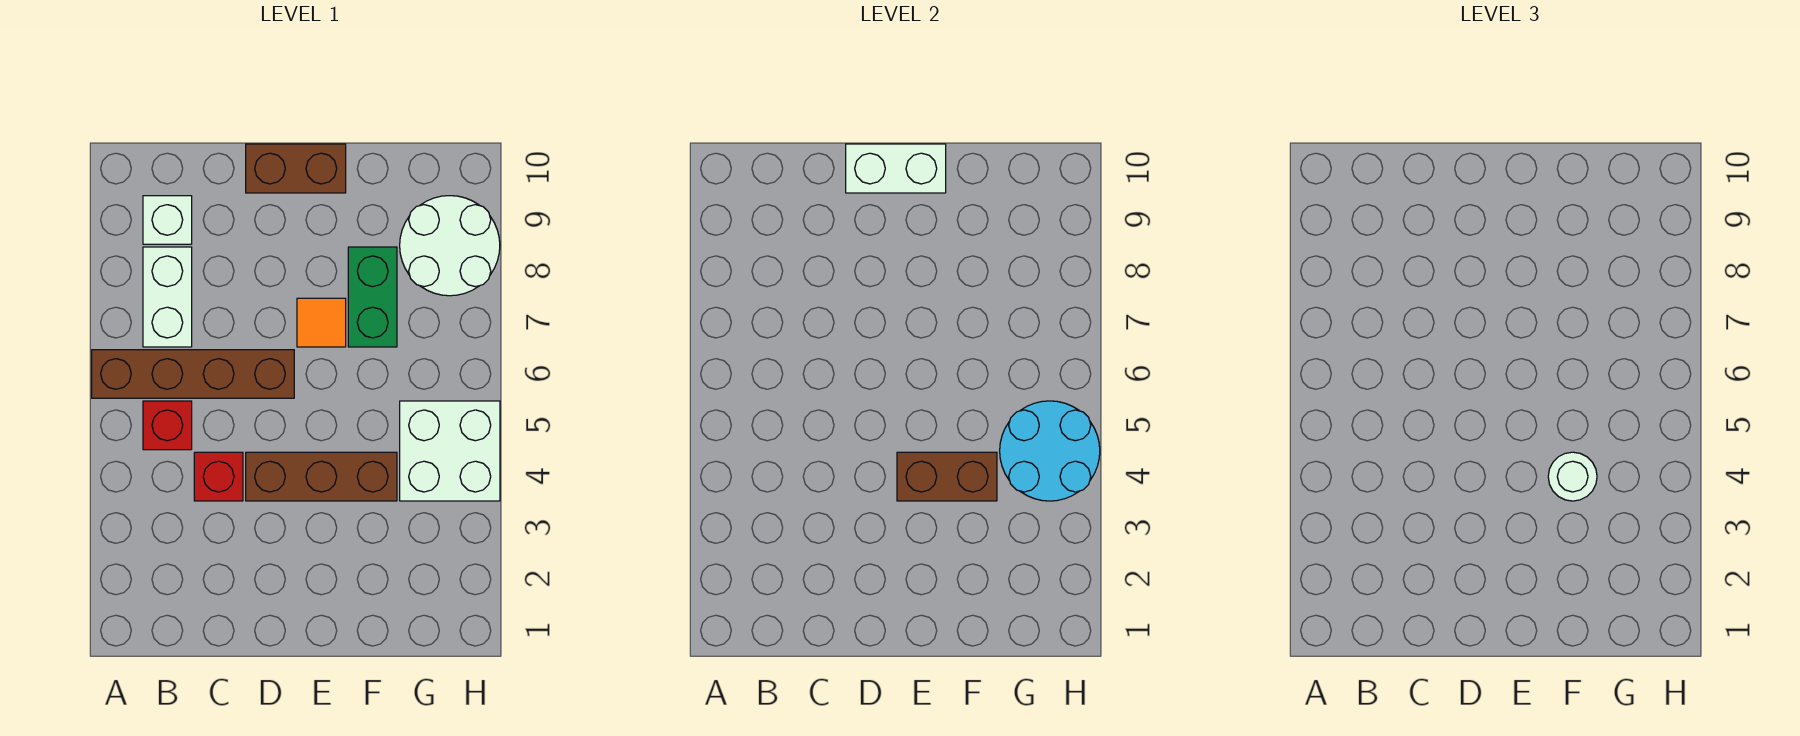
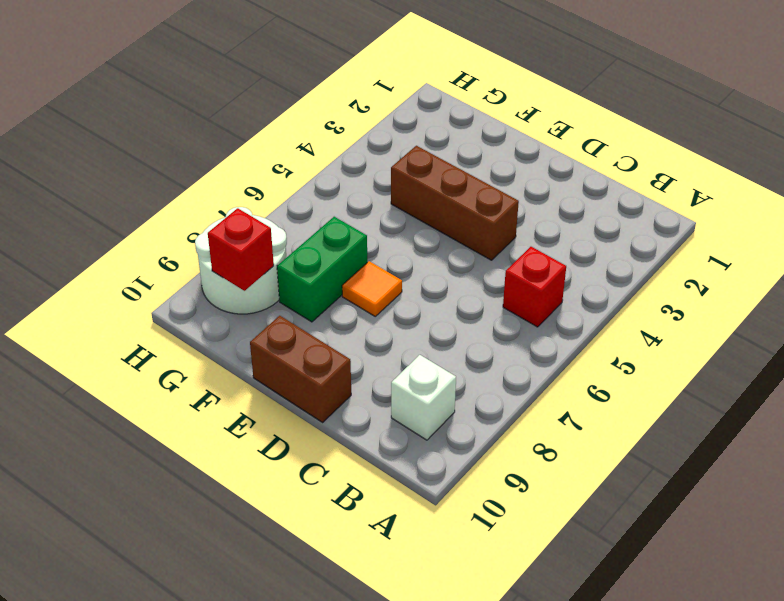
red 1x1 brick [208,208,274,291] -> red 1x1 brick moved to [194,452,243,501]
none -> brown 1x4 brick [92,350,294,398]
none -> white 1x2 brick [143,247,192,347]
none -> white 2x2 brick [400,401,500,501]

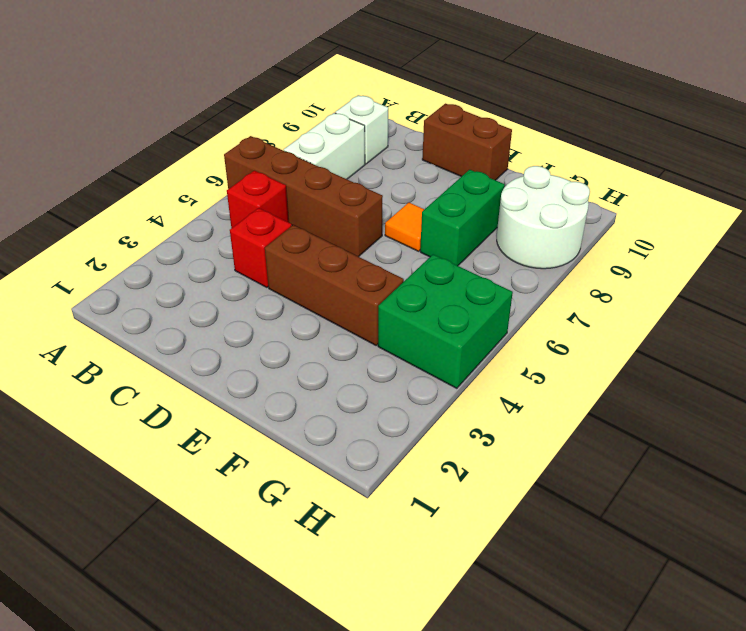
green 2x2 brick [378,254,513,388] -> white 2x2 brick [400,401,500,501]
none -> white 1x2 brick [846,144,946,193]
none -> brown 1x2 brick [897,452,997,501]
none -> cyan 2x2 round brick [1000,401,1100,501]

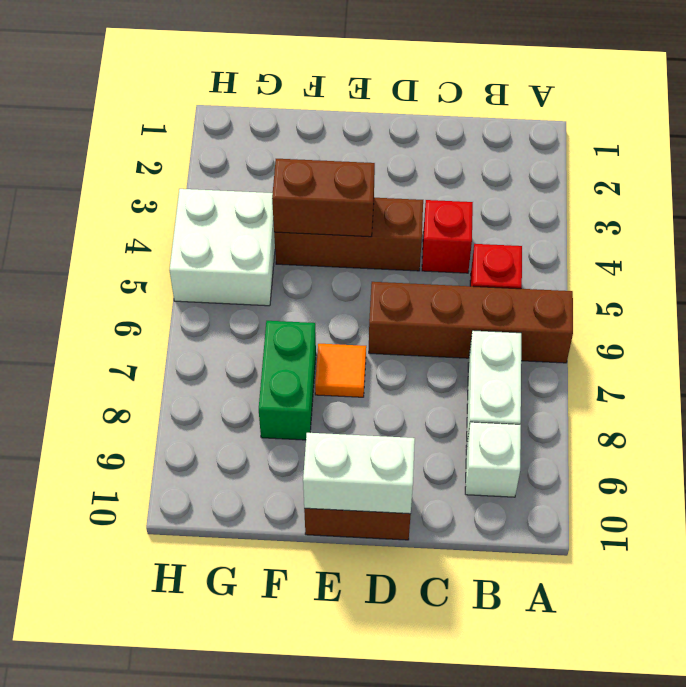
none -> white 2x2 round brick [400,196,500,296]
none -> cyan 2x2 round brick [1000,401,1100,501]
none -> white 1x1 round brick [1548,452,1597,501]

